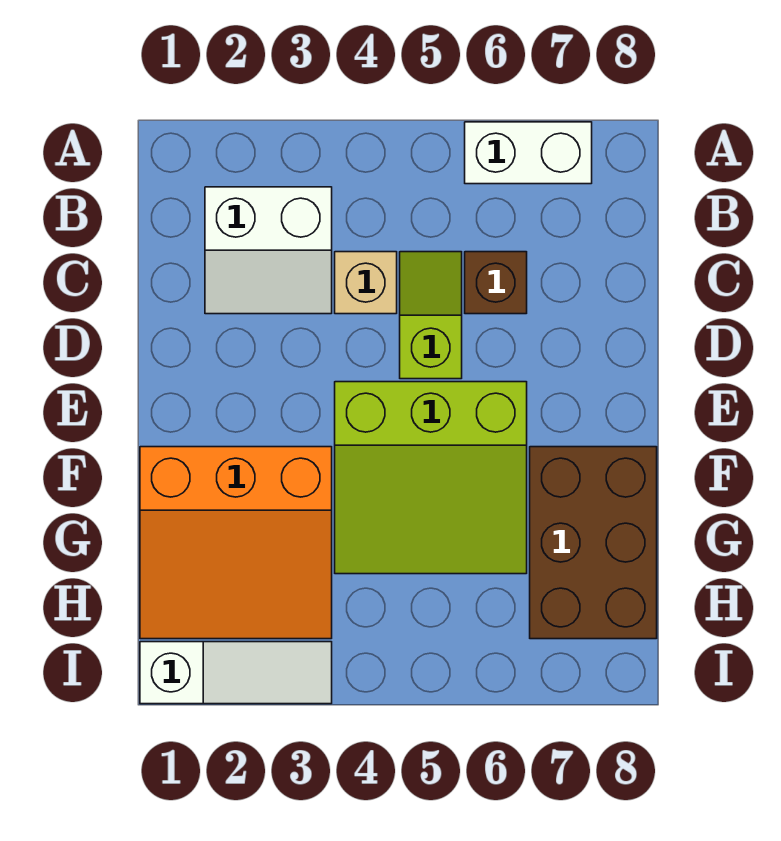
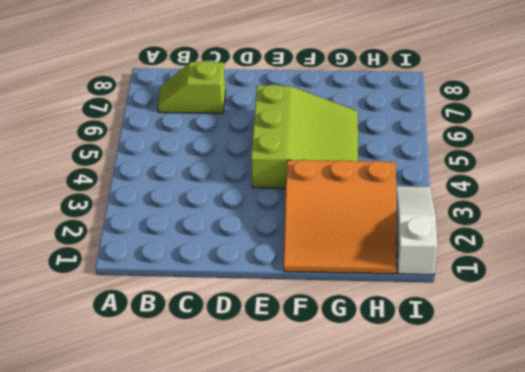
lime 1x2 slope [158,61,226,113] -> lime 1x2 slope moved to [400,252,462,379]
orange 3x3 slope [283,160,396,274] -> orange 3x3 slope turned to [140,447,332,639]
none -> white 1x2 brick [465,122,592,184]
none -> white 2x2 slope [205,187,332,314]

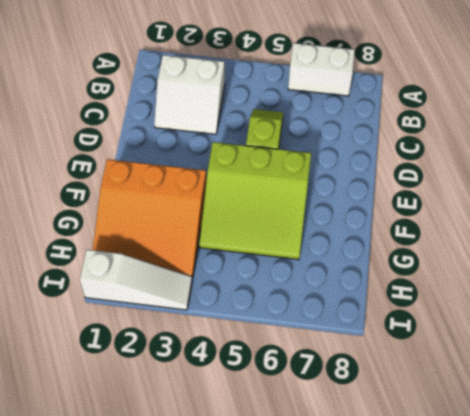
none -> tan 1x1 brick [335,252,397,314]
none -> brown 1x1 brick [465,252,527,314]

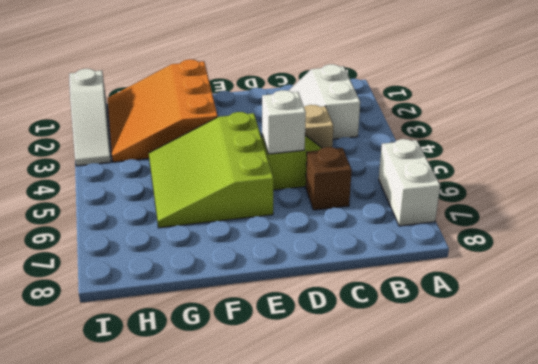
white 1x1 brick [262,90,306,154] -> none
none -> brown 2x3 brick [530,447,657,639]

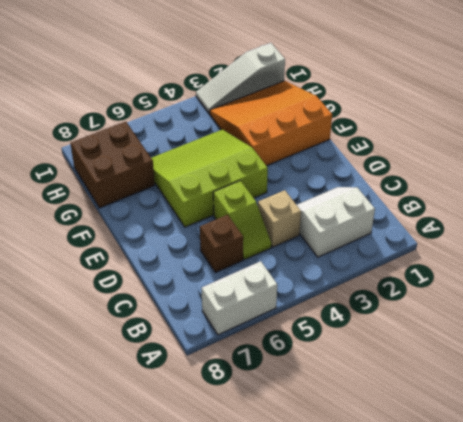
brown 2x2 brick [70,122,155,208] -> brown 2x3 brick [530,447,657,639]

